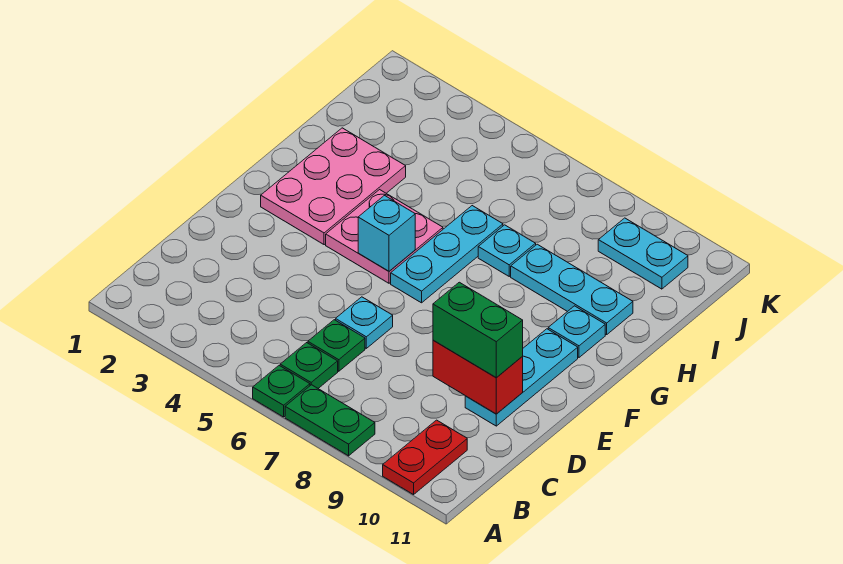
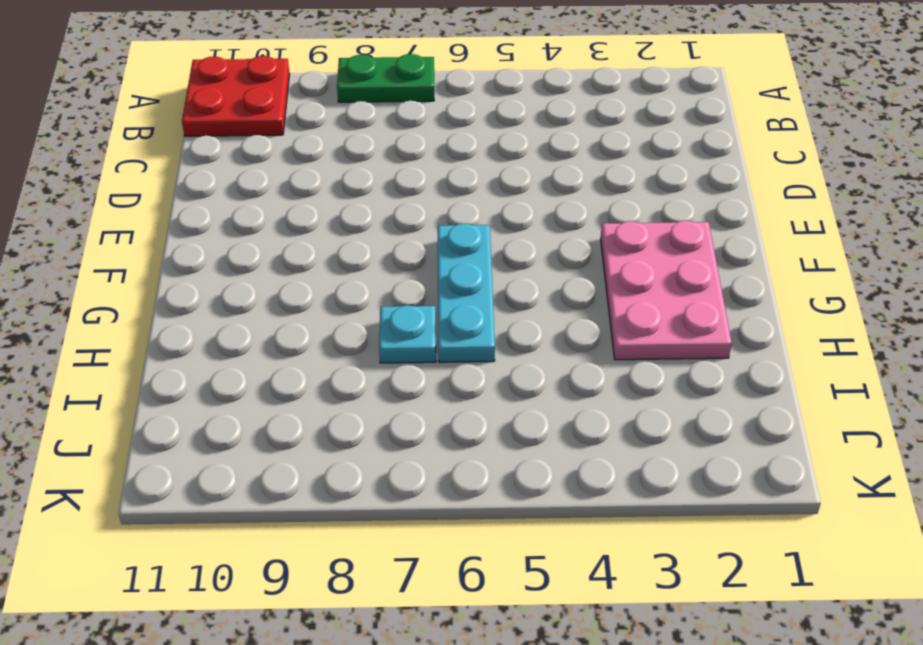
red 2x2 plate [182,56,290,136] -> red 1x2 plate [383,420,467,495]
none -> green 1x1 plate [253,366,310,417]
none -> green 1x1 plate [280,343,338,388]
none -> green 1x1 plate [308,320,365,371]

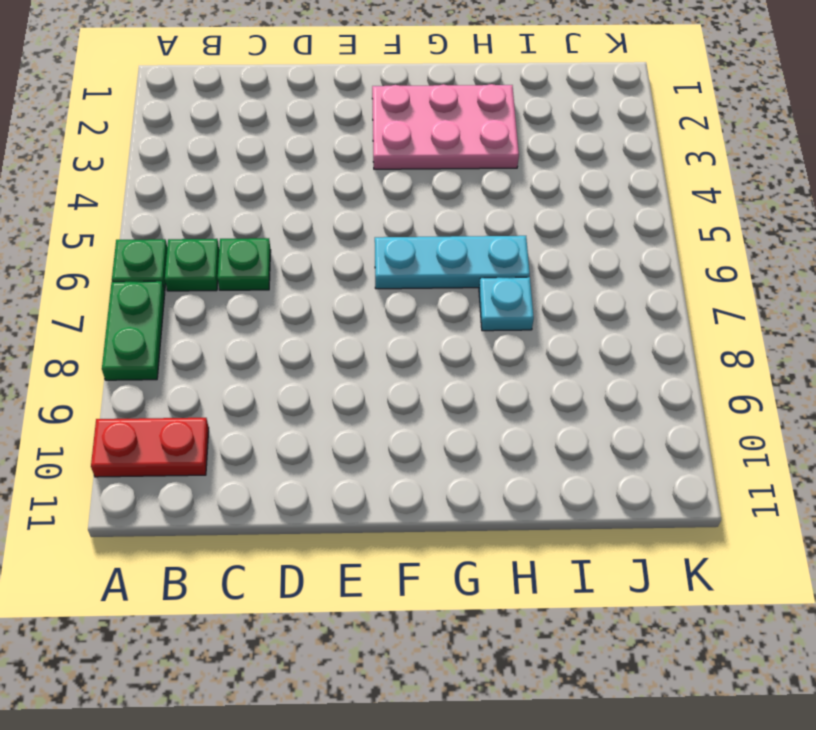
none -> cyan 1x1 plate [336,297,393,348]
none -> cyan 1x3 plate [465,329,578,426]
none -> pink 2x2 plate [326,190,443,283]

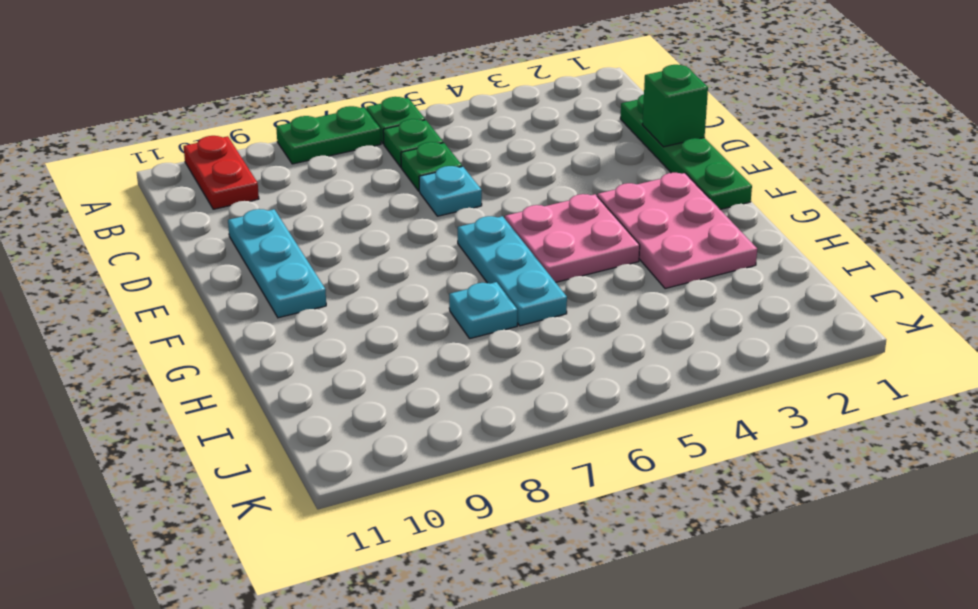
green 1x4 plate [620,94,752,209] -> none
green 1x1 brick [642,65,708,147] -> none
none -> cyan 1x1 plate [548,306,605,357]
none -> cyan 1x3 plate [511,244,633,335]
none -> cyan 1x2 plate [598,218,688,289]

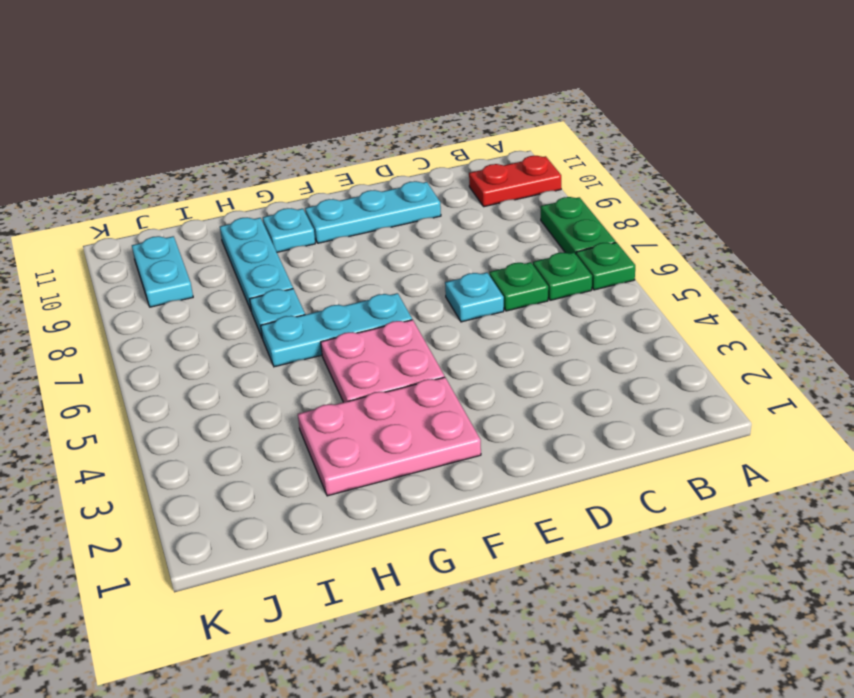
none -> red 1x2 brick [433,340,523,414]
none -> cyan 1x1 brick [358,196,415,271]
none -> green 1x2 brick [433,282,523,378]

